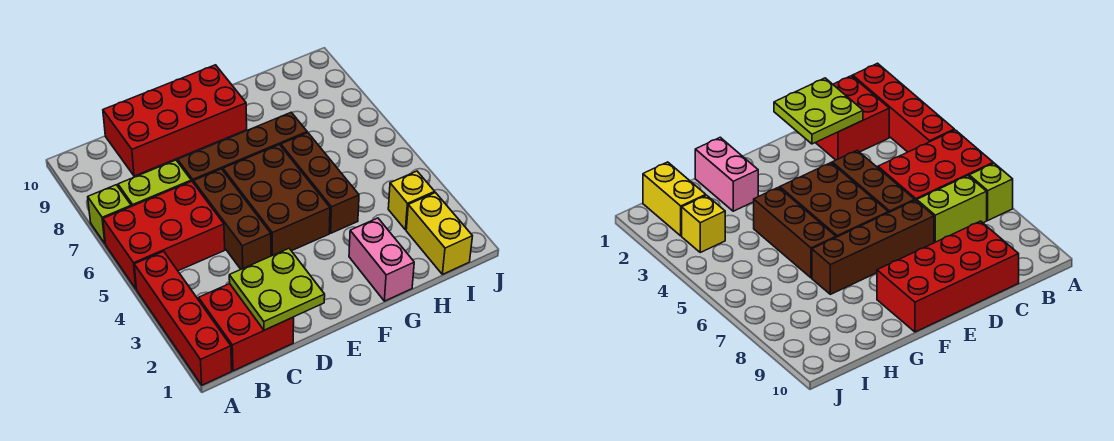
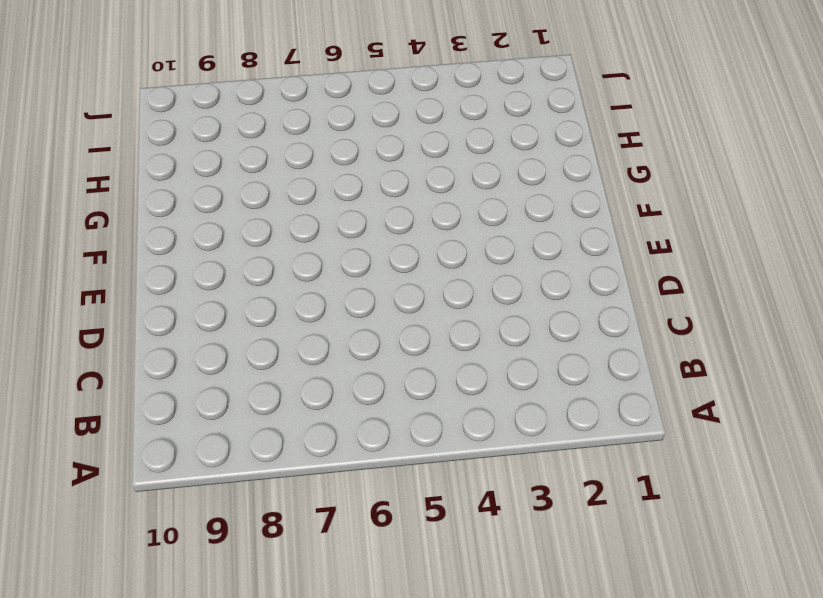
none -> red 1x4 brick [134,251,232,385]
none -> red 2x3 brick [103,181,225,289]
none -> lime 1x1 brick [88,185,131,243]

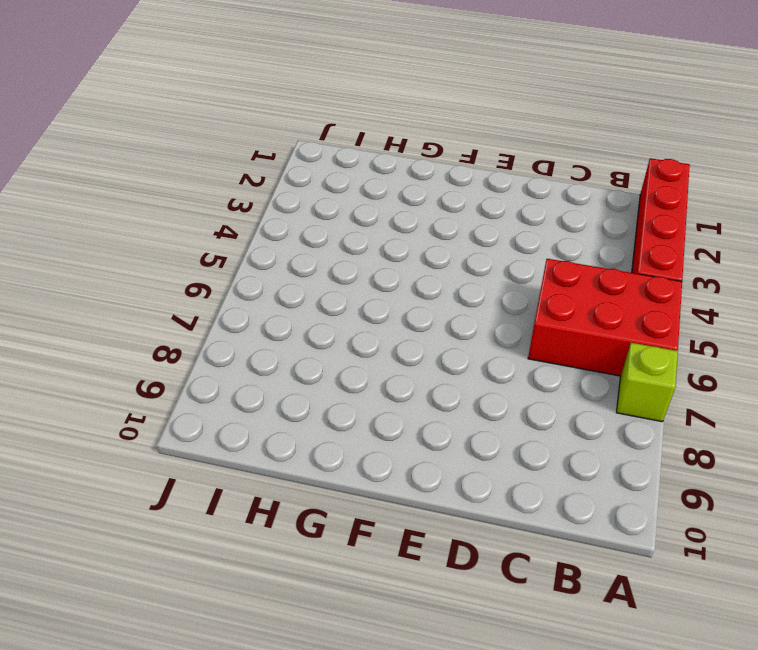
none -> red 2x2 brick [199,284,294,371]
none -> lime 1x2 brick [118,160,191,206]
none -> red 2x4 brick [103,65,247,176]

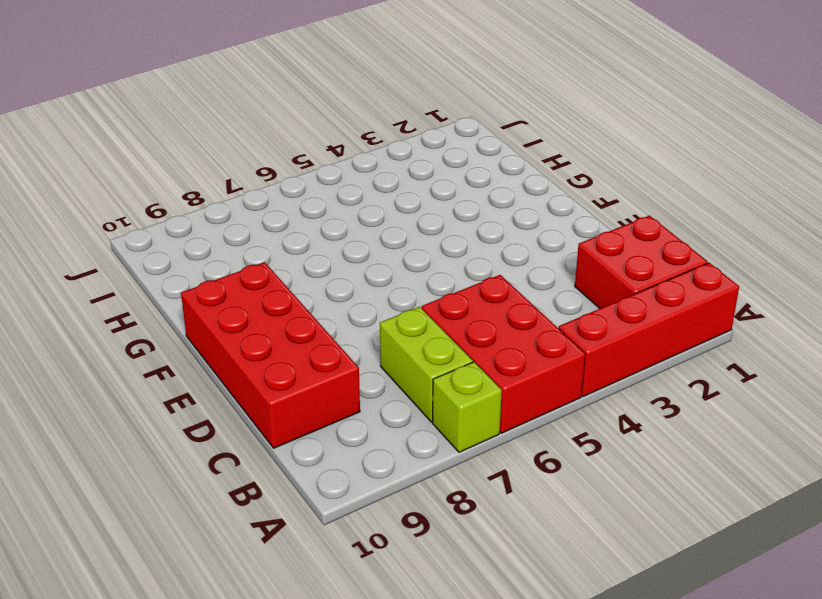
none -> brown 1x3 brick [194,169,271,269]
none -> brown 1x4 brick [178,112,307,183]
none -> brown 2x3 brick [223,145,330,256]

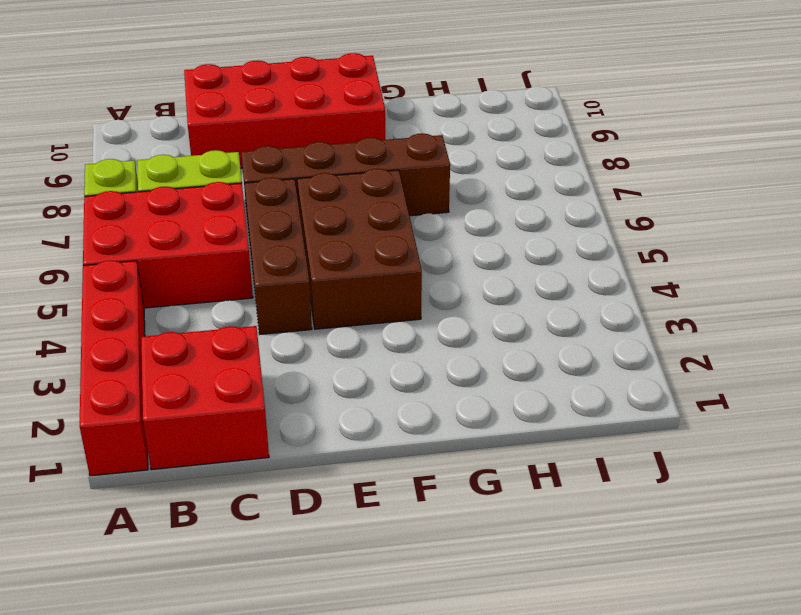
none -> pink 1x2 brick [349,218,414,301]
none -> brown 1x3 brick [281,133,359,233]
none -> yellow 1x2 brick [406,193,472,274]

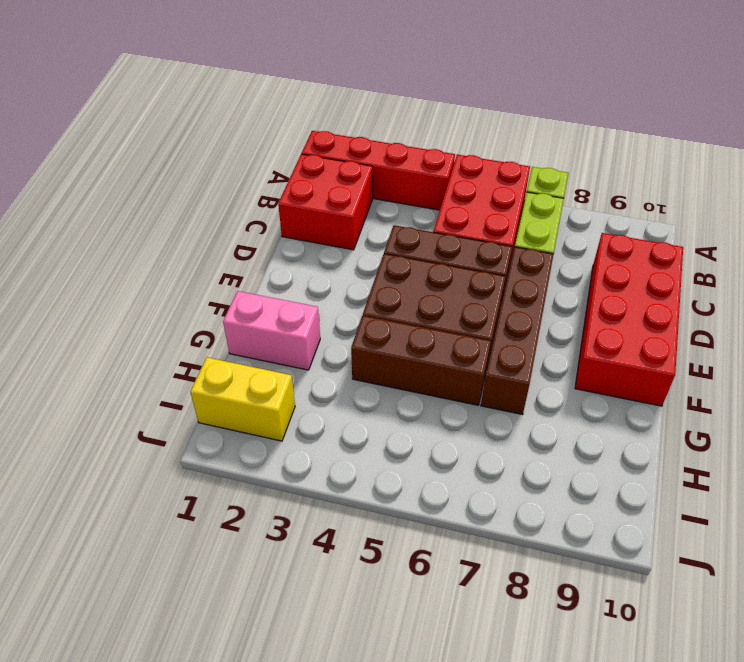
none -> yellow 1x1 brick [388,171,435,230]
none -> lime 2x2 plate [229,248,325,330]

